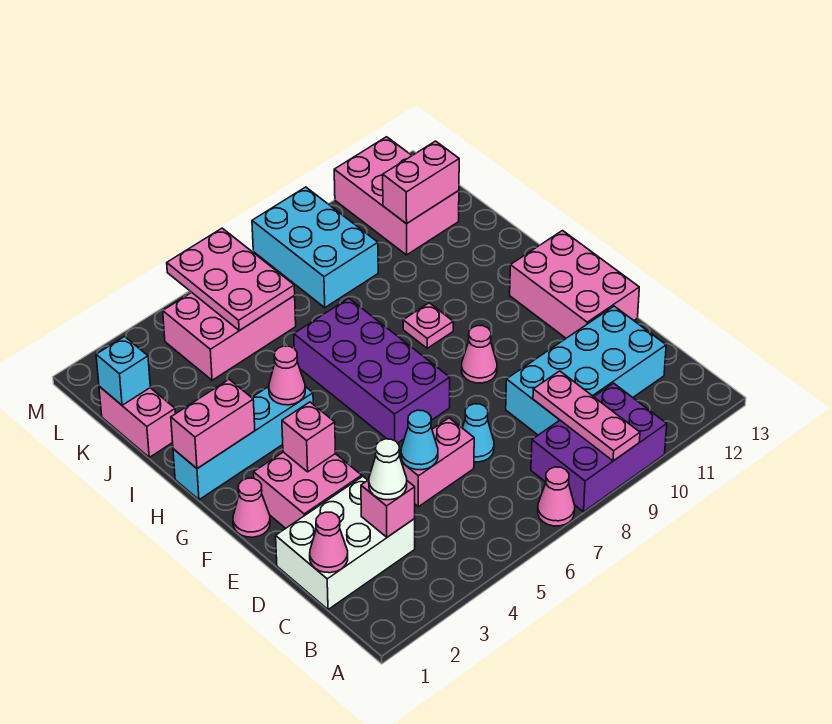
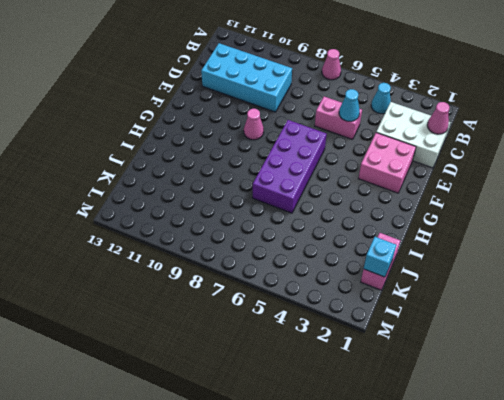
cyan 1x1 cone [371,83,391,114] -> cyan 1x1 cone moved to [462,404,494,462]
none -> purple 2x3 brick [531,383,667,512]
none -> pink 2x3 brick [510,231,639,338]
none -> pink 1x1 cone [233,478,270,537]

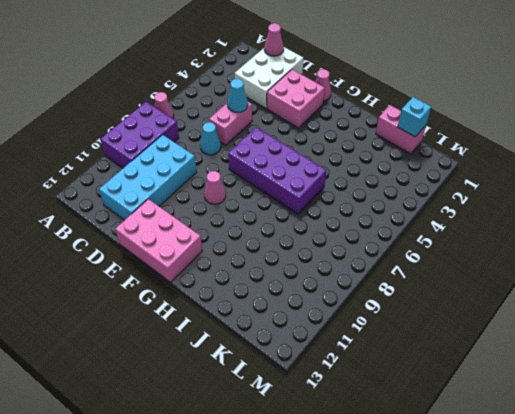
none -> cyan 1x4 brick [173,387,313,500]
none -> pink 1x1 plate [403,303,453,348]
none -> pink 2x3 brick [163,292,296,380]

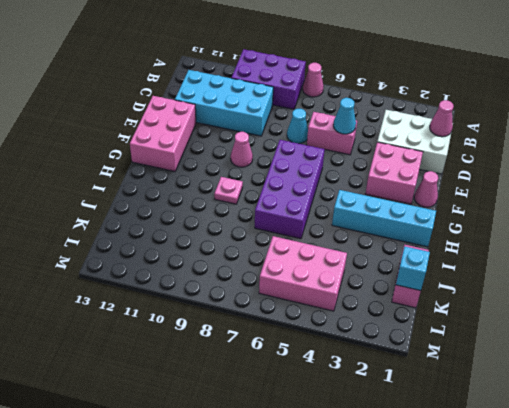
none -> cyan 2x3 brick [252,187,378,308]
none -> pink 2x3 brick [334,137,459,255]
none -> pink 1x3 plate [533,371,640,461]

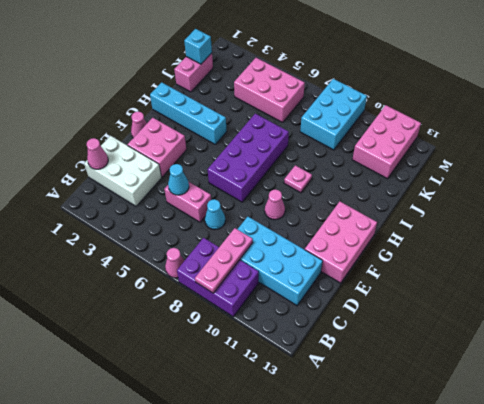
none -> pink 1x1 brick [361,480,415,537]
none -> pink 1x1 brick [282,402,336,472]
none -> pink 1x2 brick [171,379,255,469]

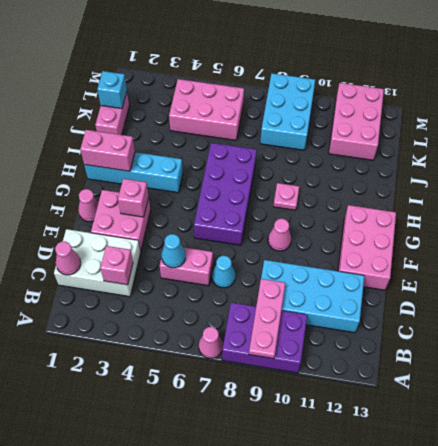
none -> pink 1x1 cone [269,346,305,405]
none -> pink 2x3 plate [167,228,295,331]
none -> pink 1x2 brick [383,141,459,224]

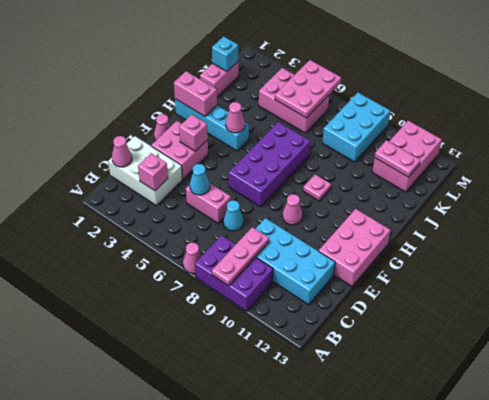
pink 1x2 plate [375,140,420,177] -> pink 1x2 brick [383,141,459,224]
none -> white 1x1 cone [369,439,407,500]

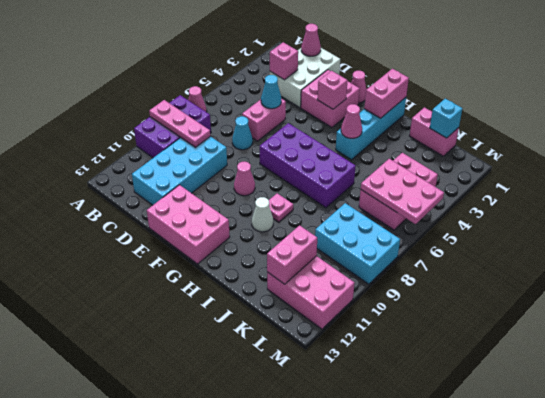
white 1x1 cone [252,197,273,232] -> white 1x1 cone moved to [369,439,407,500]

